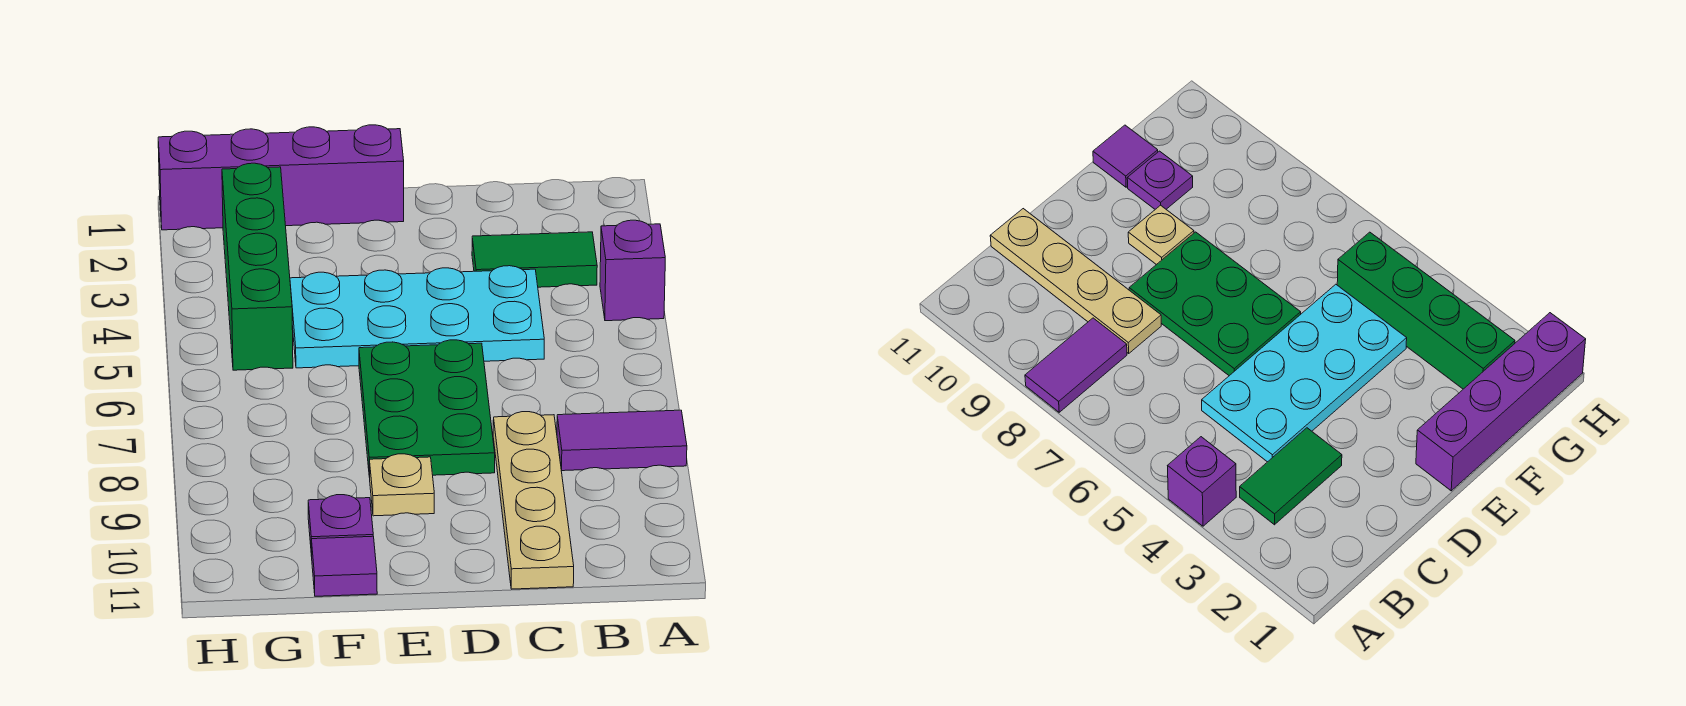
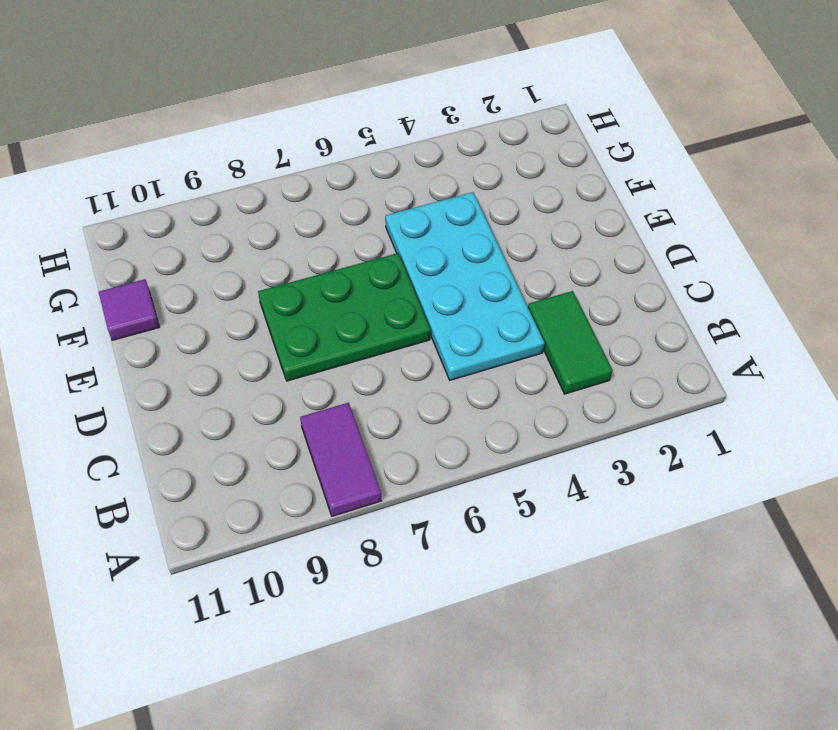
none -> purple 1x1 brick [600,220,665,321]
none -> tan 1x4 plate [493,412,574,589]

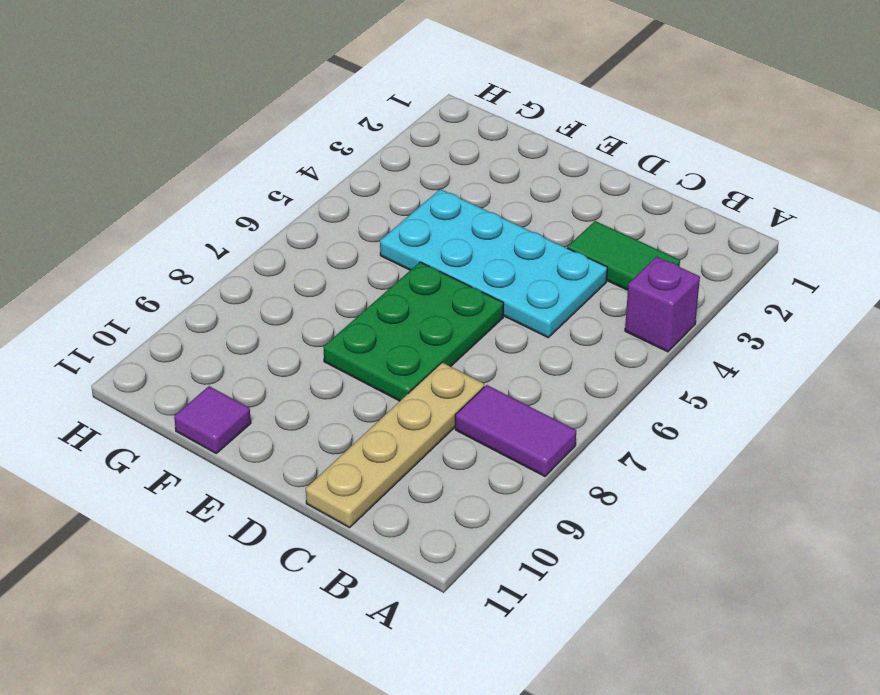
none -> purple 1x4 brick [158,125,404,230]
none -> tan 1x1 plate [369,454,434,516]

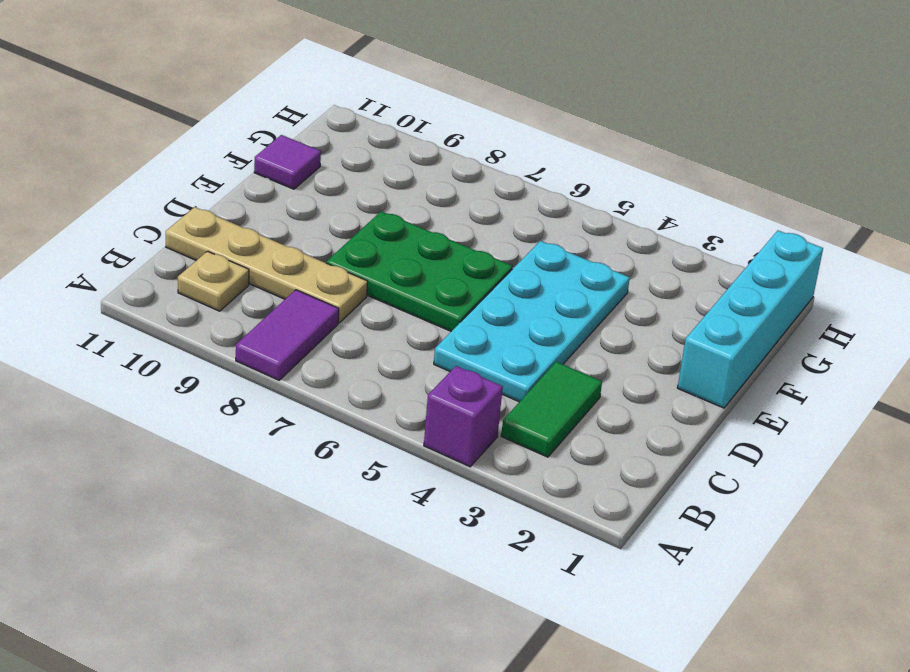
tan 1x1 plate [178,251,249,311] -> tan 1x1 plate moved to [369,454,434,516]
cyan 1x4 brick [677,231,823,408] -> purple 1x4 brick [158,125,404,230]
none -> purple 1x1 plate [308,495,373,556]
none -> green 1x4 brick [222,163,293,370]

